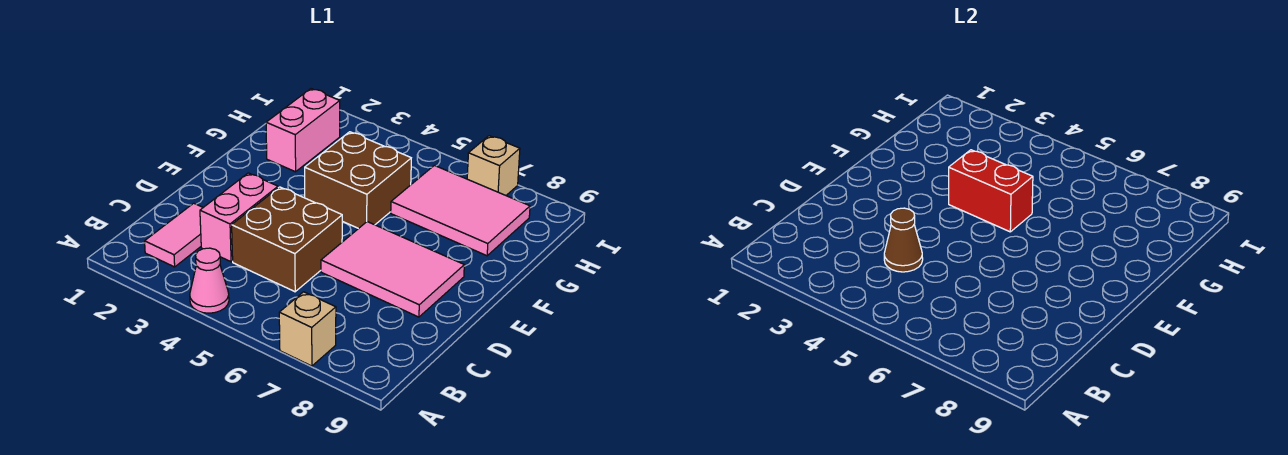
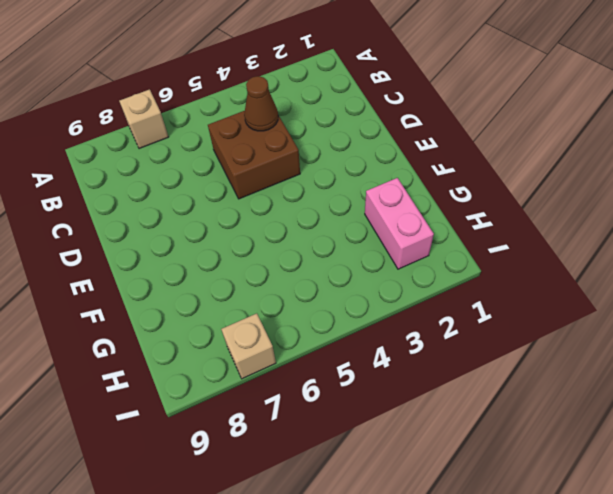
none -> pink 1x1 cone [190,248,229,313]
none -> pink 1x2 tile [145,203,203,267]
none -> pink 1x2 brick [200,173,278,262]

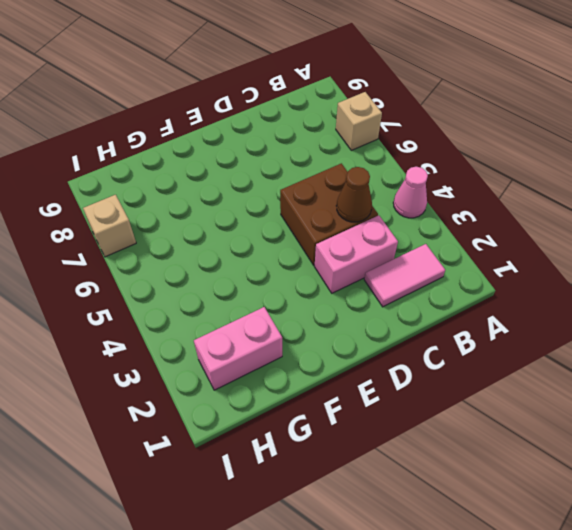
none -> pink 2x3 tile [321,222,464,317]
none -> brown 2x2 brick [305,132,411,229]
none -> pink 2x3 tile [391,165,530,256]

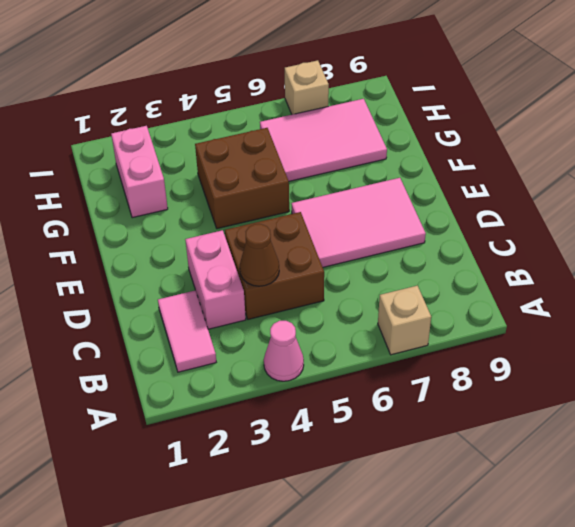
none -> red 1x2 brick [949,150,1033,232]

